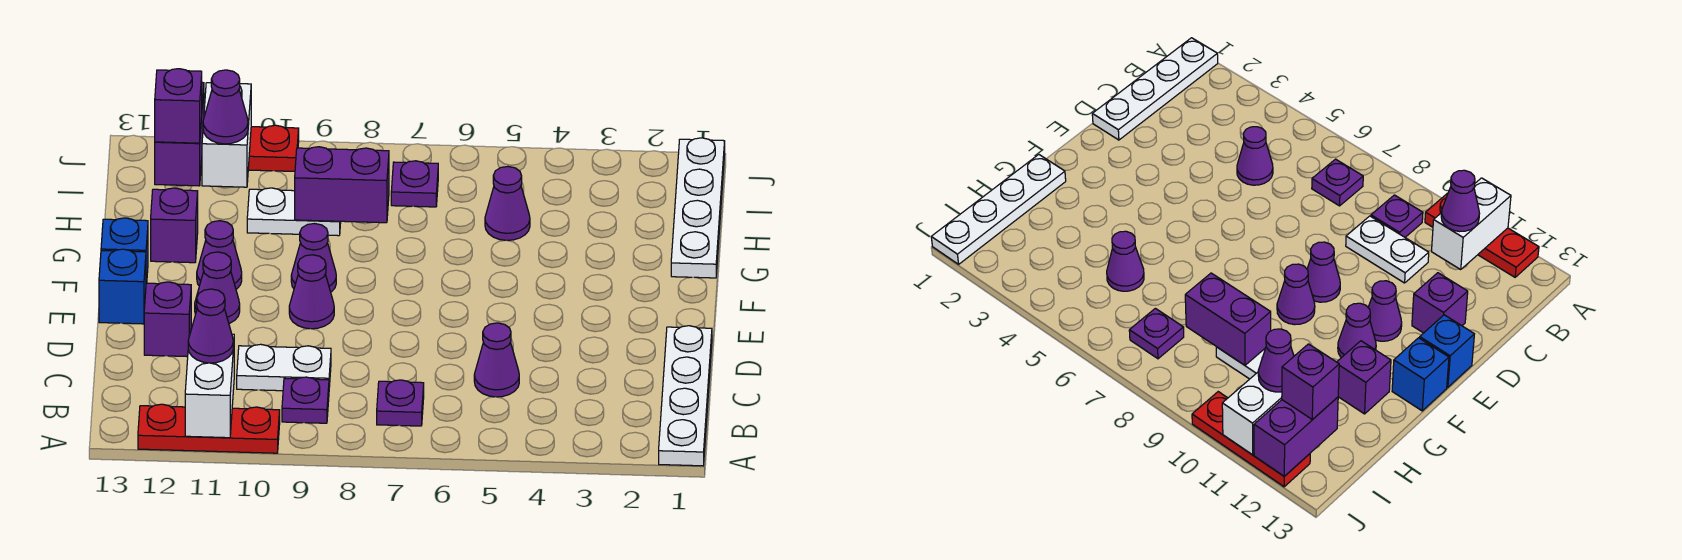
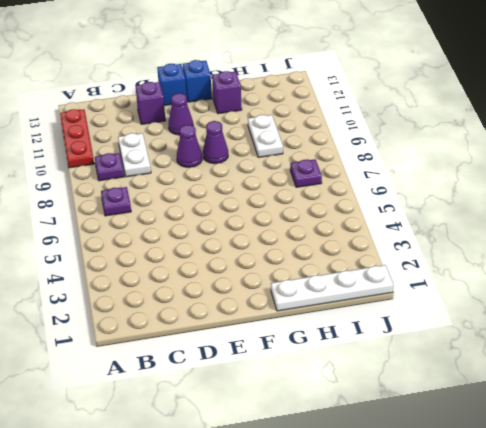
none -> white 1x4 plate [659,326,712,466]
none -> purple 1x1 cone [474,323,519,397]
none -> purple 1x1 cone [197,221,242,289]

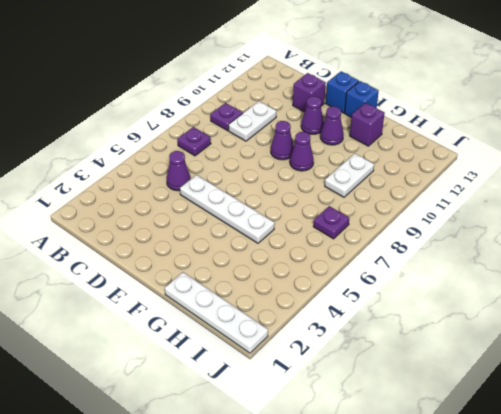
white 1x4 plate [180,175,275,243] -> white 1x4 plate moved to [659,326,712,466]
none -> red 1x3 plate [138,404,280,453]
none -> purple 1x1 cone [485,167,530,240]
none -> red 1x3 plate [201,125,299,172]

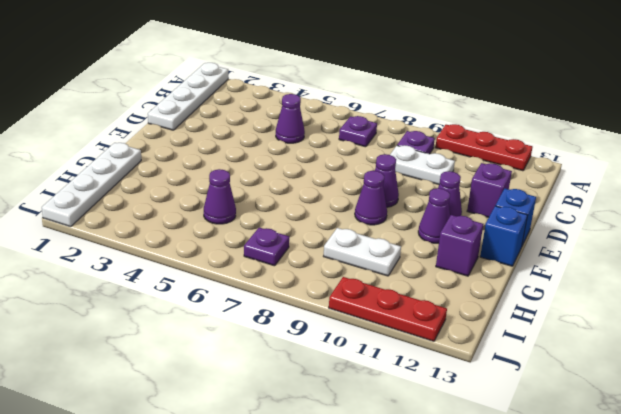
none -> white 1x2 brick [185,333,234,438]
none -> purple 1x2 brick [295,147,389,223]
none -> white 1x2 brick [202,83,251,187]

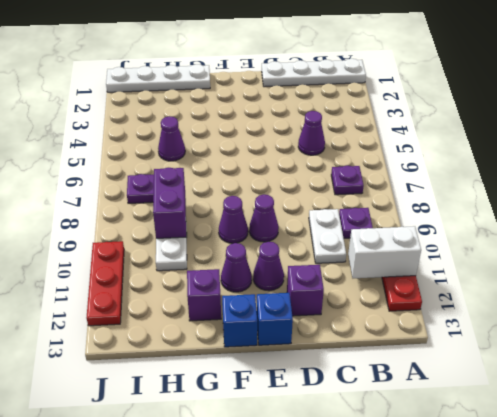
none -> white 1x2 brick [202,83,251,187]
none -> purple 1x2 brick [155,82,204,186]
none -> purple 1x1 cone [188,289,233,363]

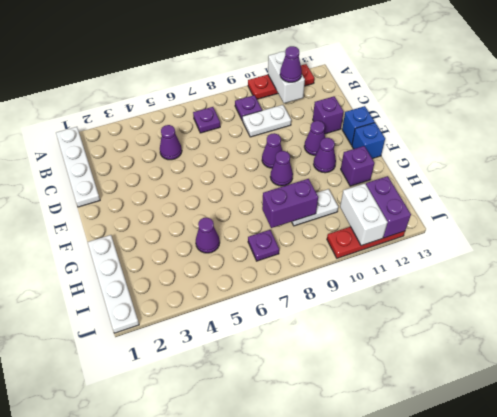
none -> purple 1x1 cone [203,70,248,144]
none -> purple 1x1 brick [155,69,202,143]

